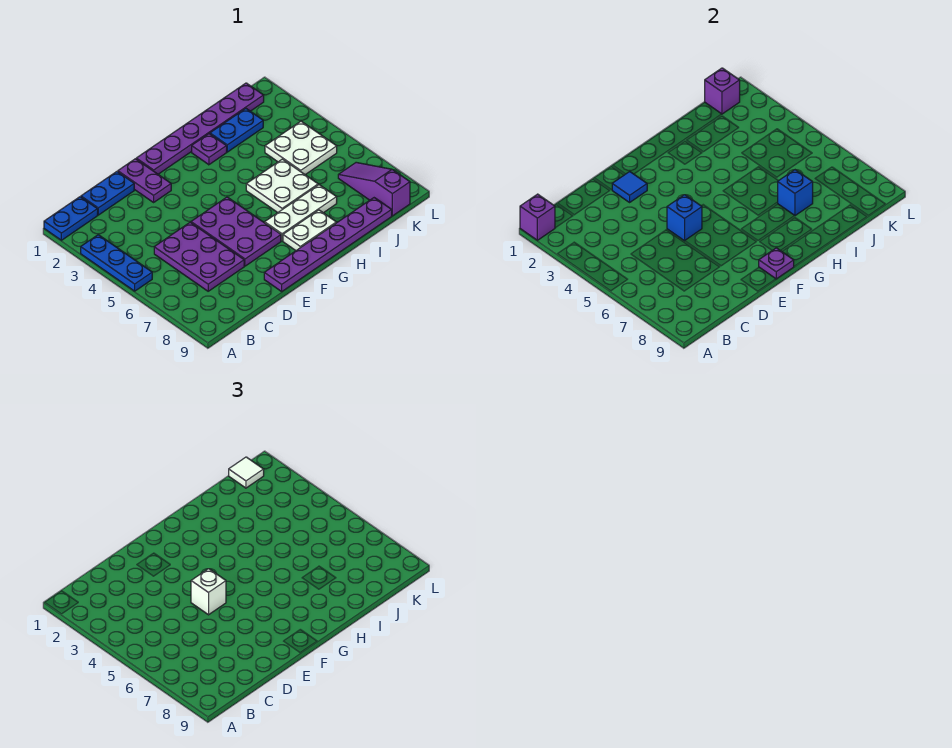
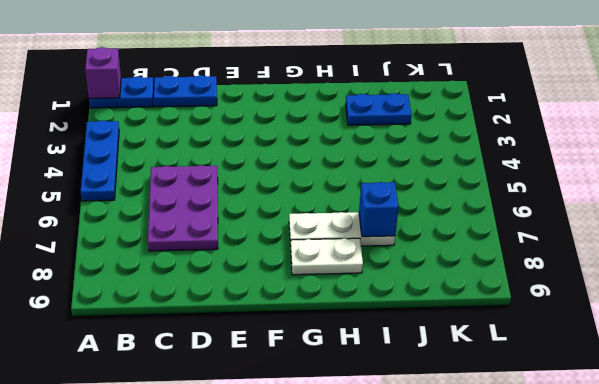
none -> purple 1x2 plate [118,159,171,202]
none -> purple 2x3 plate [191,197,281,266]
none -> purple 1x6 plate [264,198,392,291]

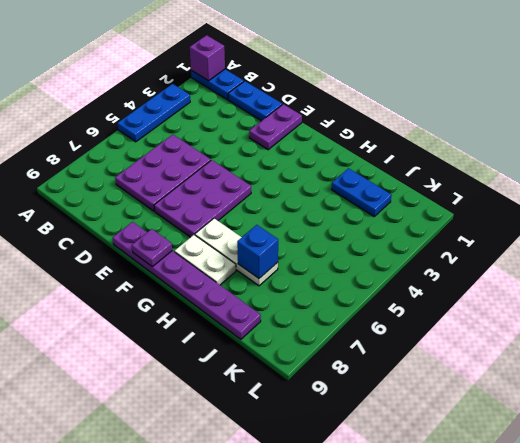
none -> purple 1x6 plate [136,83,264,174]
none -> purple 1x1 plate [192,134,227,165]
none -> white 2x2 plate [246,159,318,213]

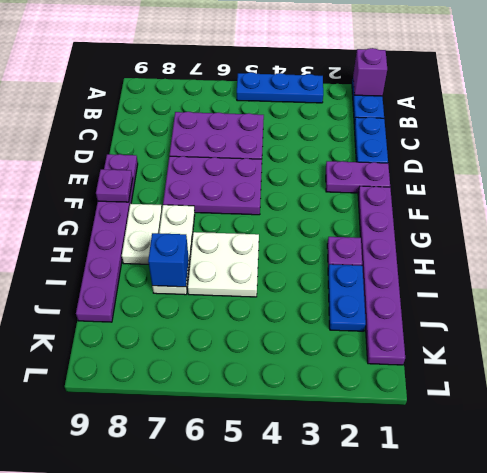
none -> white 2x2 plate [265,121,337,175]
none -> purple 1x3 slope [338,162,410,216]
none -> blue 1x1 tile [612,172,647,202]

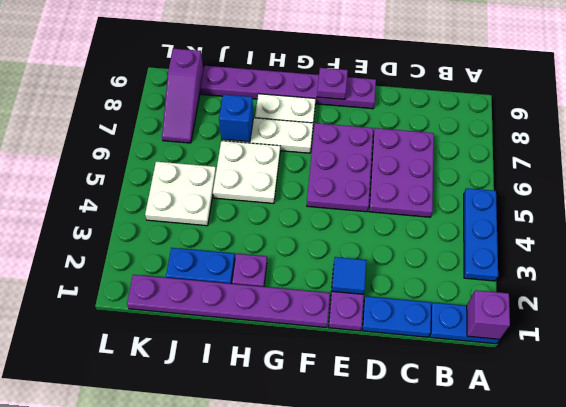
none -> blue 1x1 brick [667,195,702,241]
none -> purple 1x1 brick [705,68,740,114]
none -> white 1x1 brick [191,569,226,615]

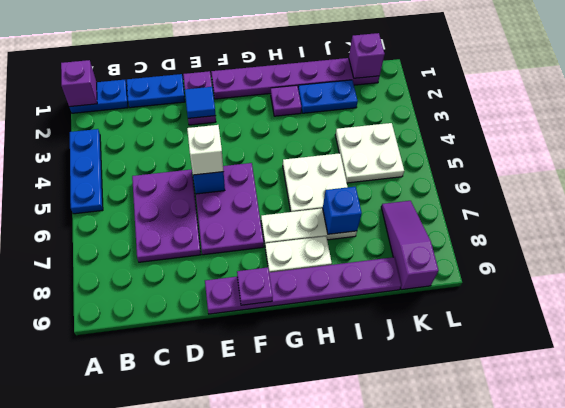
none -> white 1x1 tile [229,457,264,488]

